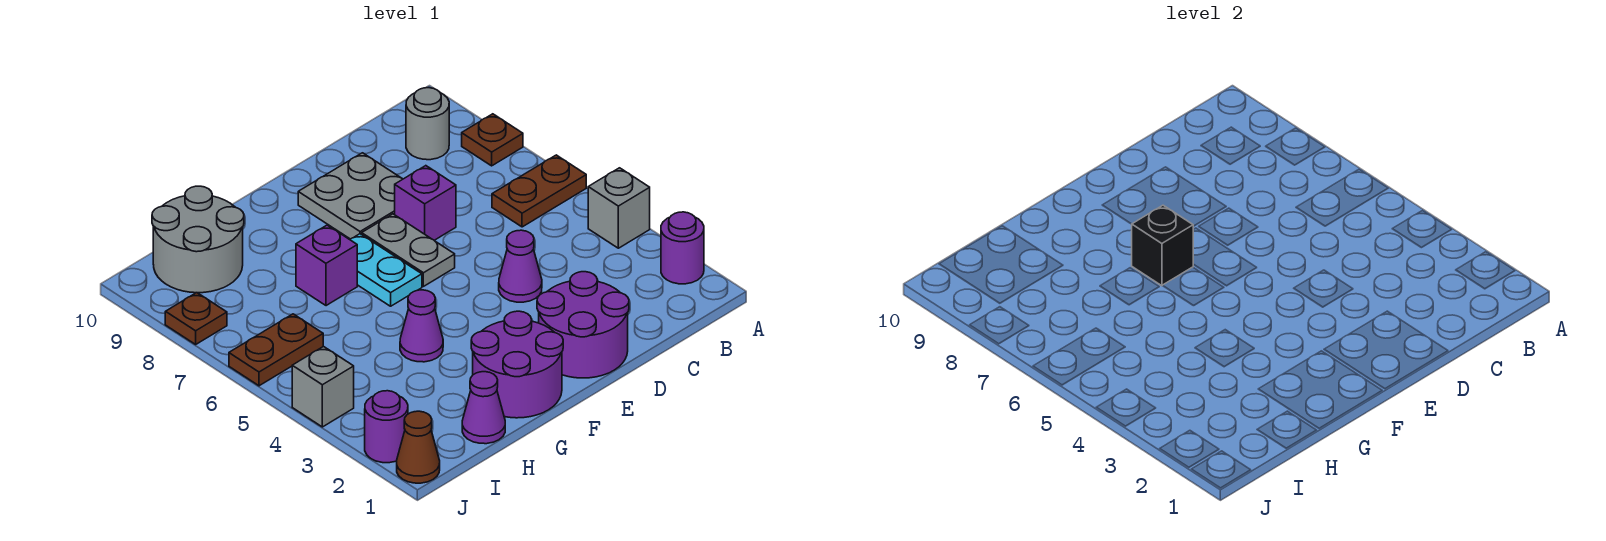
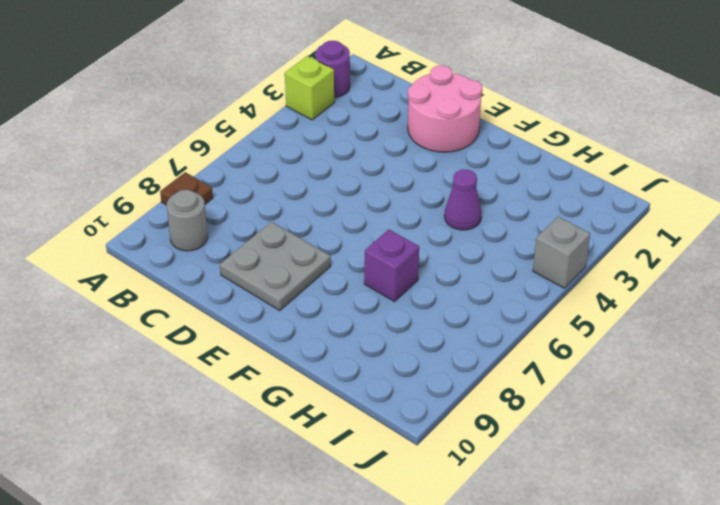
lime 1x1 brick [285,56,334,120] -> none
pink 2x2 round brick [408,65,482,152] -> purple 2x2 round brick [537,272,629,378]
none -> grey 1x1 brick [588,168,650,248]
none -> brown 1x2 plate [492,155,586,227]
none -> purple 1x1 cone [499,230,542,302]

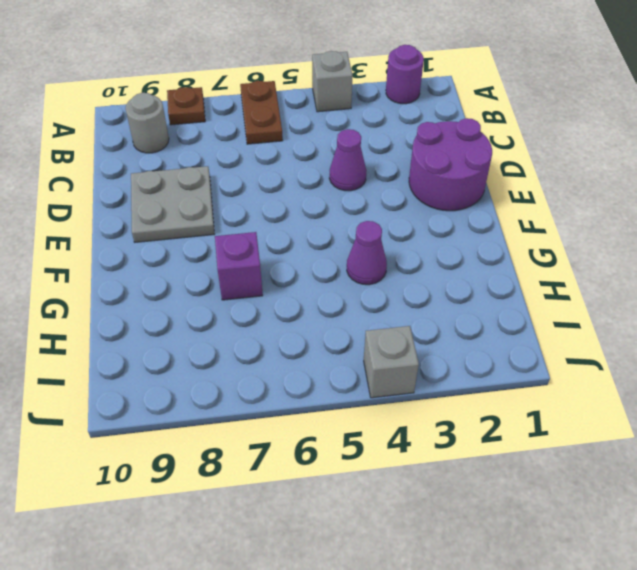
none -> purple 1x1 brick [395,166,456,240]
none -> grey 1x2 plate [362,214,455,286]
none -> purple 2x2 round brick [471,311,563,418]

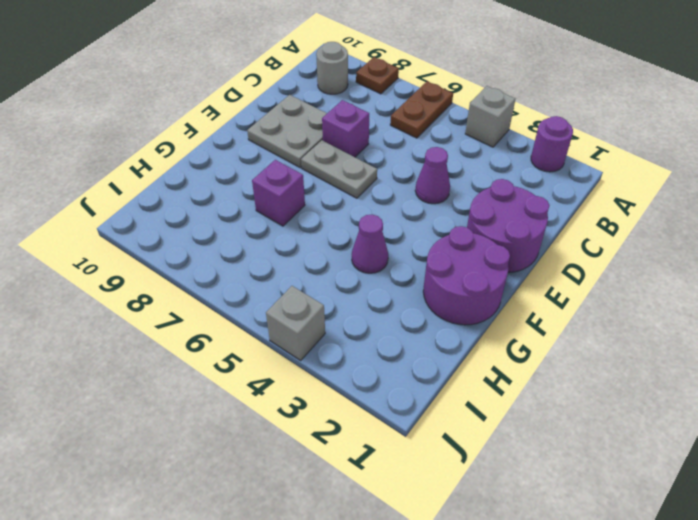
none -> cyan 1x2 plate [350,234,422,306]
none -> purple 1x1 cone [462,372,505,444]
none -> grey 2x2 round brick [152,186,244,293]

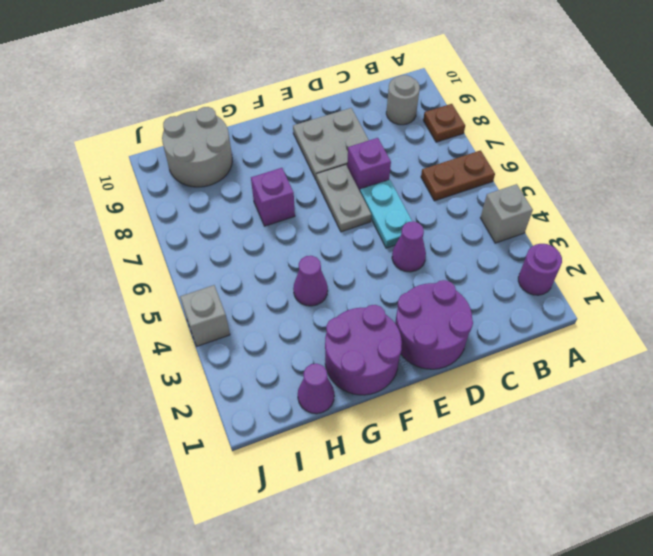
cyan 1x2 plate [360,180,412,248] -> cyan 1x2 plate moved to [350,234,422,306]
none -> brown 1x2 plate [229,314,323,386]
none -> brown 1x1 cone [397,411,440,483]
none -> purple 1x1 round brick [365,391,408,463]

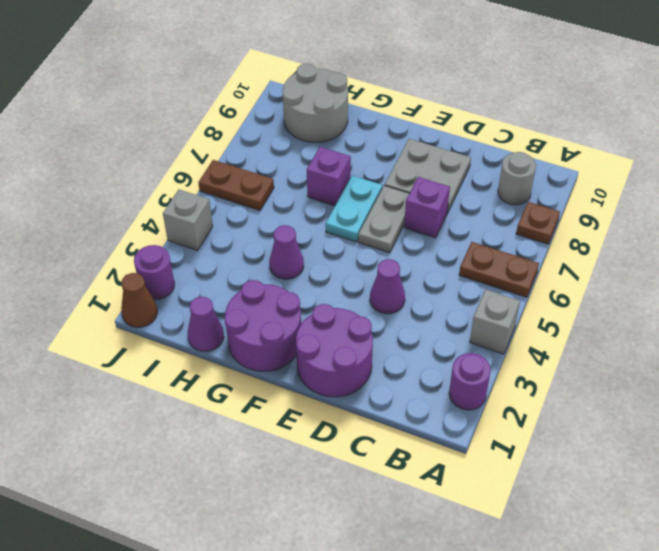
none -> brown 1x1 plate [165,293,227,344]
none -> black 1x1 brick [1132,205,1194,286]

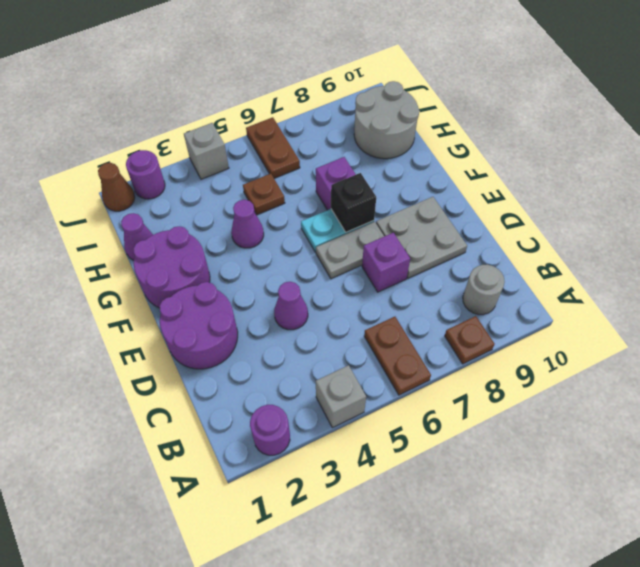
brown 1x1 plate [243,174,285,215] -> brown 1x1 plate moved to [165,293,227,344]

